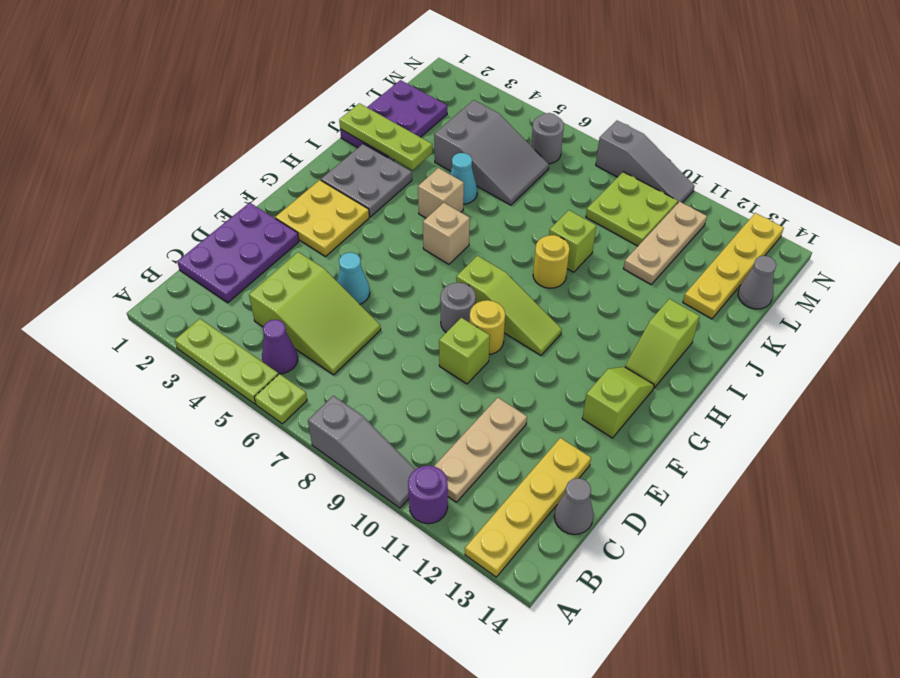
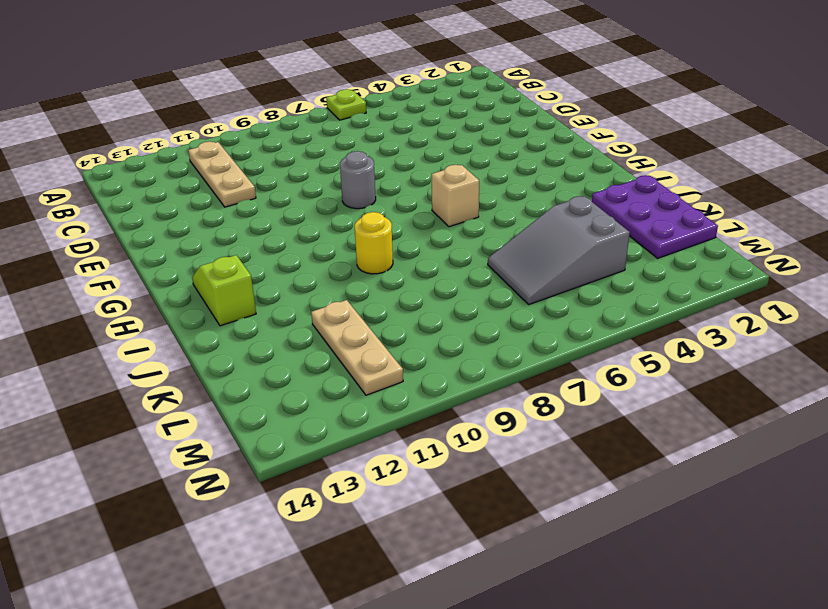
none -> lime 1x3 plate [175,319,278,404]
none -> grey 1x3 slope [308,396,416,508]
none -> purple 1x1 round brick [408,466,448,524]
none -> yellow 1x4 plate [465,438,591,577]

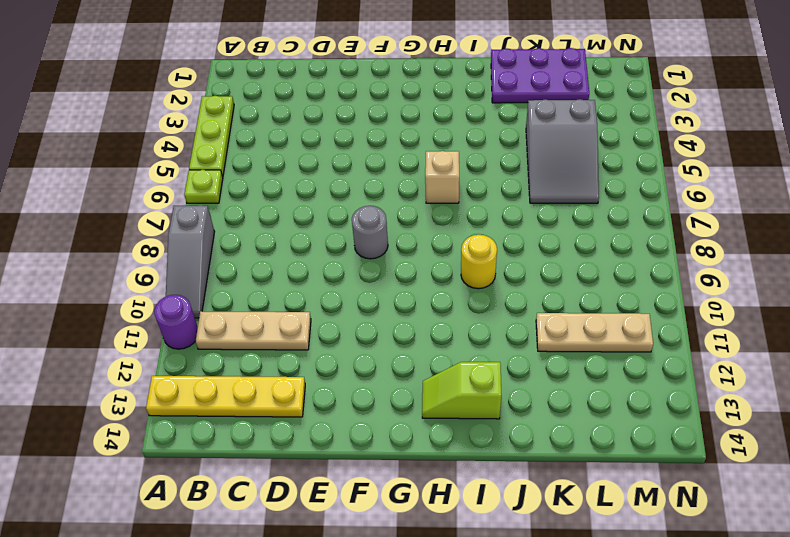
none -> purple 1x1 cone [262,320,298,374]
none -> purple 2x3 plate [177,203,299,303]
none -> lime 2x3 slope [249,252,381,375]
none -> grey 1x1 cone [554,478,594,535]

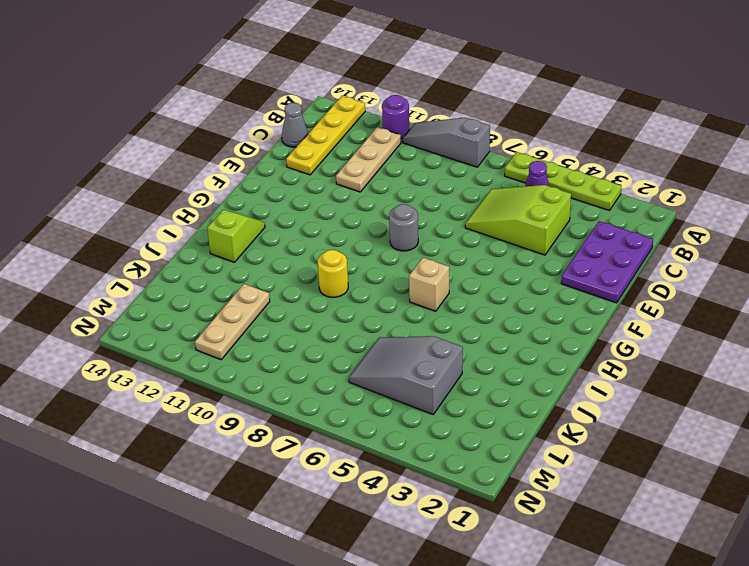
none -> cyan 1x1 cone [337,253,370,304]
none -> lime 1x1 brick [439,318,490,384]
none -> yellow 2x2 plate [275,180,369,257]
none -> yellow 1x1 round brick [470,300,505,354]

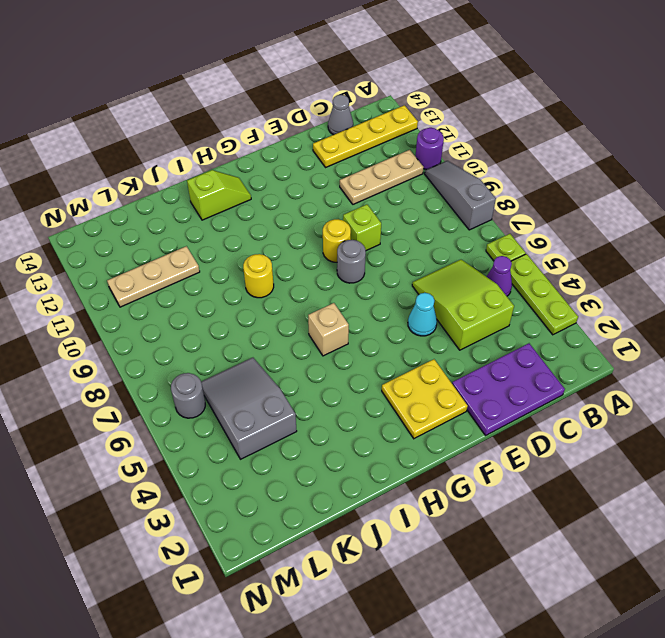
none -> lime 1x2 slope [582,367,654,438]
none -> lime 1x3 slope [456,256,562,355]
none -> grey 2x2 plate [321,144,412,217]
none -> tan 1x1 brick [418,168,464,218]

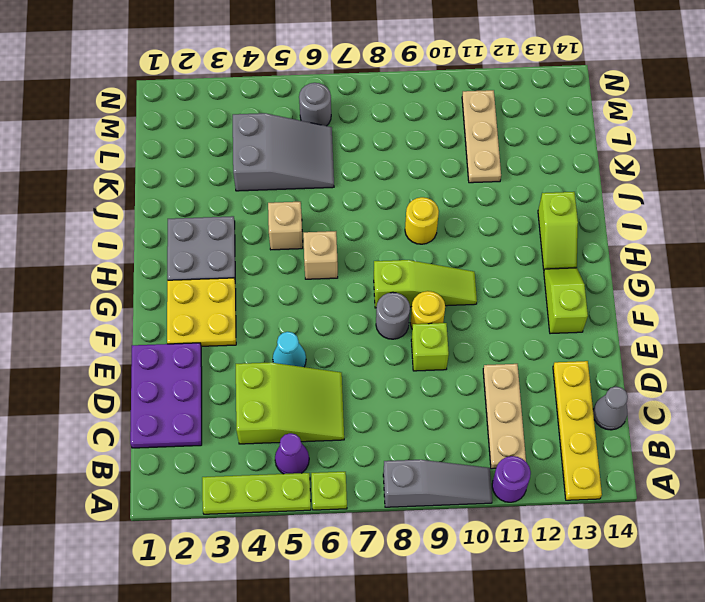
none -> purple 2x3 plate [340,80,447,161]
none -> cyan 1x1 cone [450,153,477,204]
none -> lime 1x1 brick [549,210,596,272]
none -> yellow 1x4 plate [683,213,784,319]

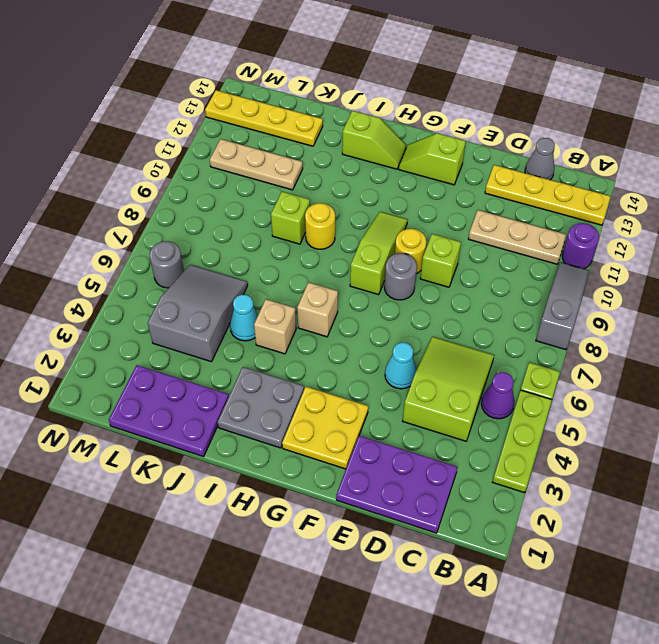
none -> lime 2x2 plate [586,172,678,246]
none -> grey 1x1 cone [738,256,776,309]
none -> grey 1x3 slope [596,121,695,203]
none -> lime 1x3 plate [339,103,432,170]

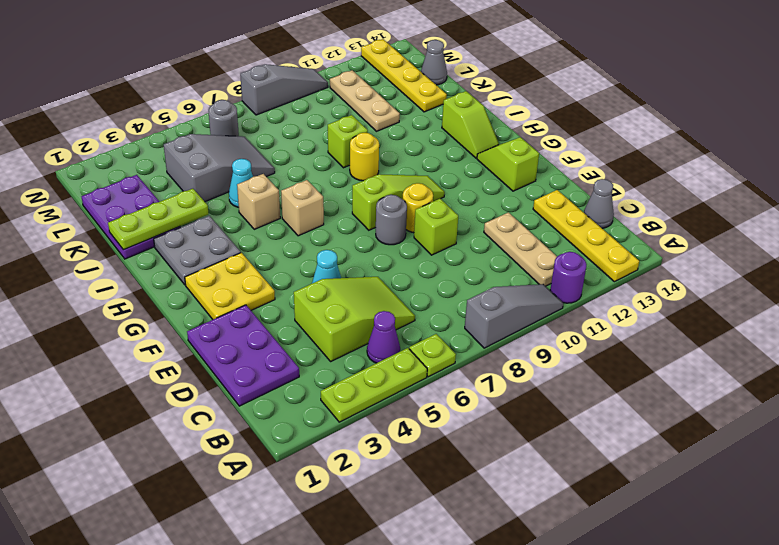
none -> lime 2x2 plate [586,172,678,246]

